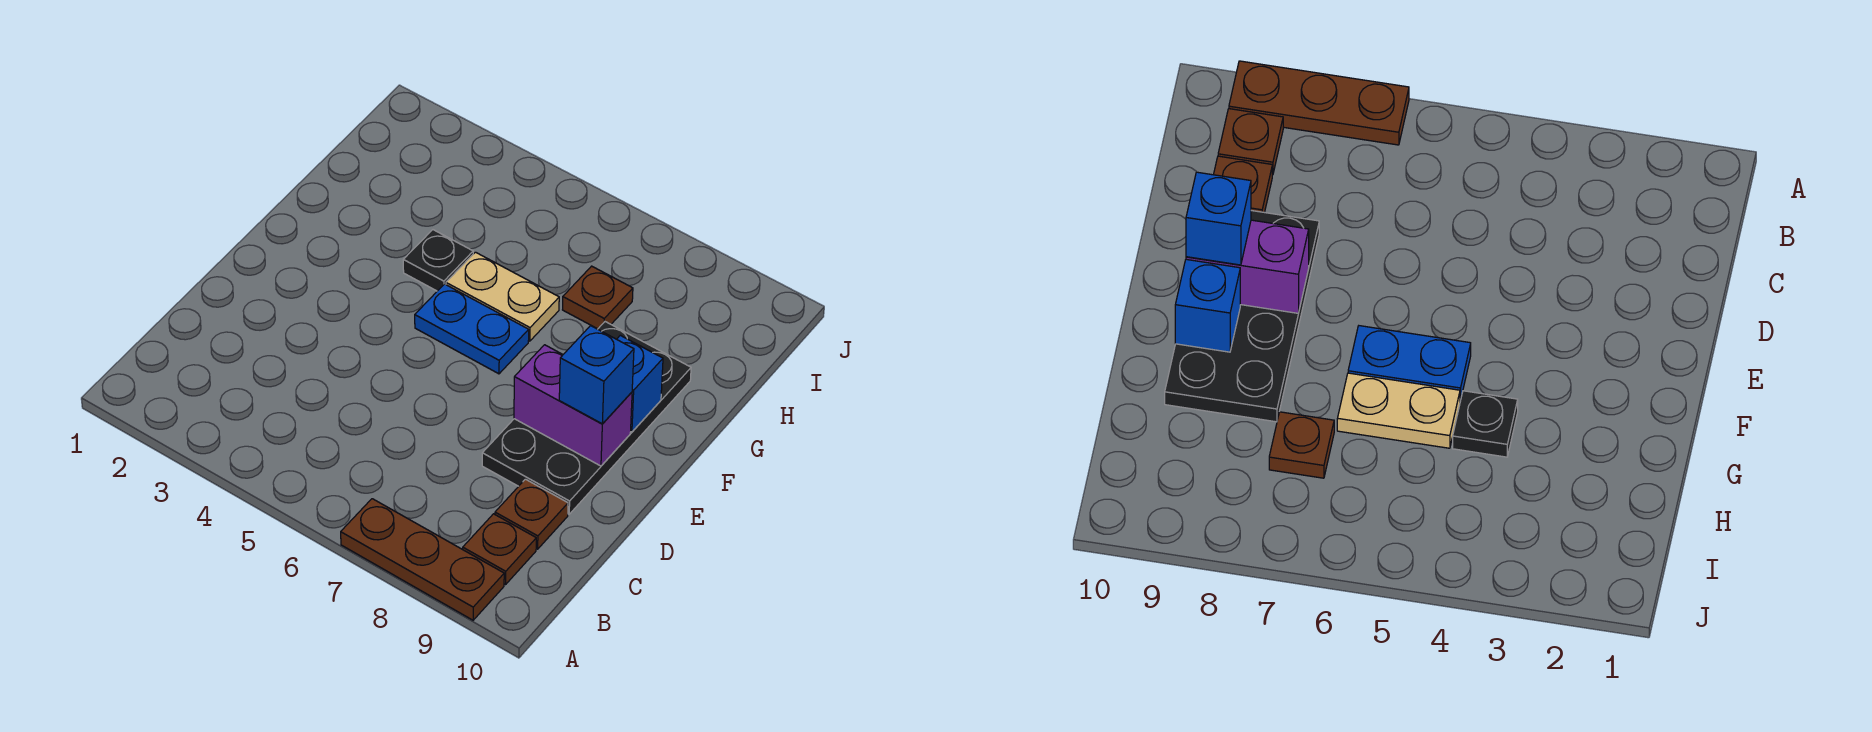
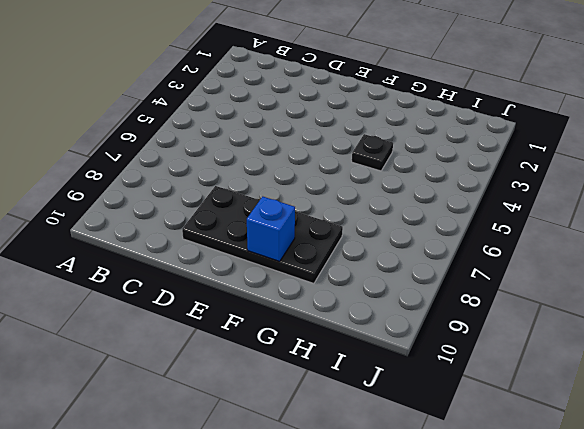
none -> brown 1x3 plate [341,499,504,620]
none -> brown 1x1 plate [463,514,536,584]

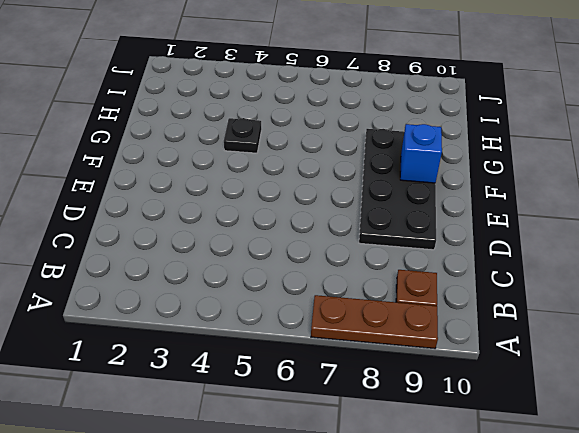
none -> brown 1x1 plate [495,479,568,549]
none -> blue 1x2 plate [415,284,529,374]

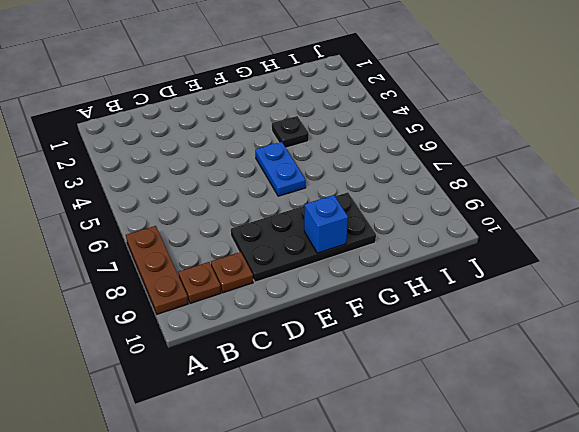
none -> tan 1x2 plate [446,252,559,341]
none -> brown 1x1 plate [563,266,633,329]

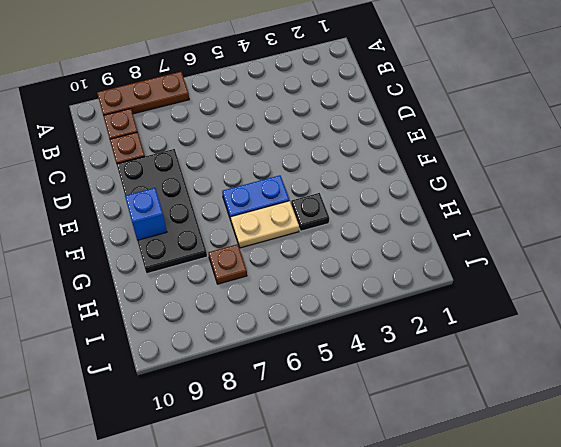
none -> purple 1x2 brick [514,345,632,466]
none -> blue 1x1 brick [559,326,634,424]

